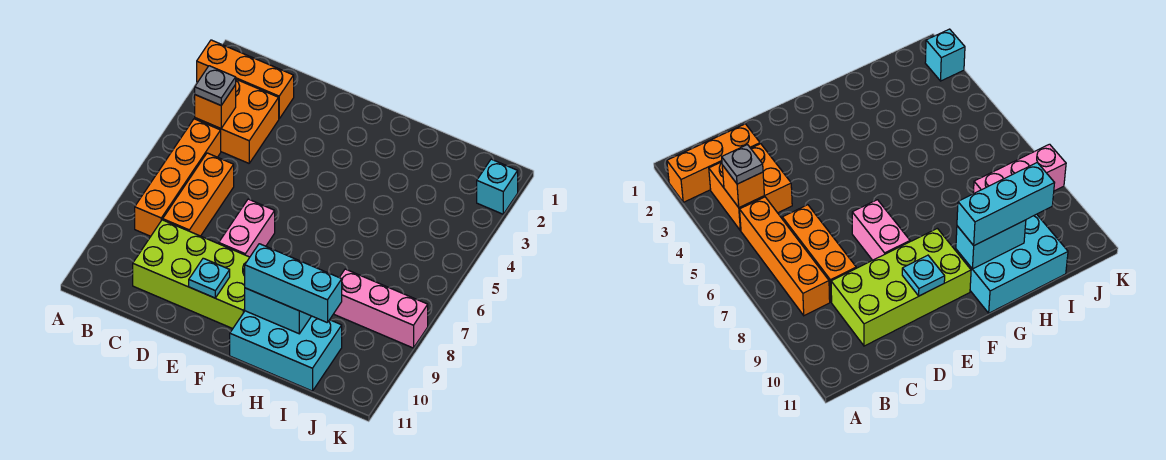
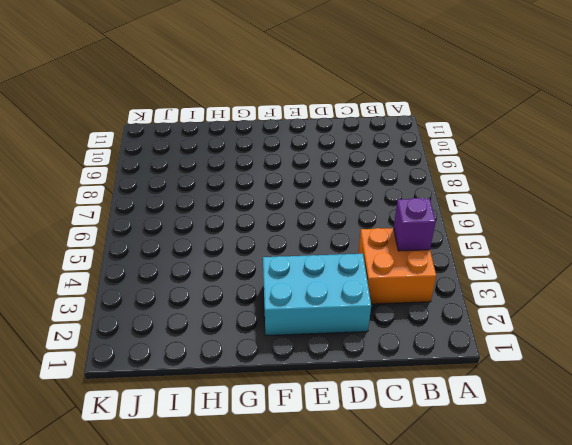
purple 1x1 brick [394,198,436,251] -> orange 1x1 brick [195,85,236,129]
cyan 2x3 brick [263,254,371,336] -> cyan 2x3 brick moved to [230,311,342,391]
none -> orange 1x3 brick [197,40,294,119]
none -> orange 1x4 brick [135,119,221,236]
none -> orange 1x3 brick [163,153,234,236]

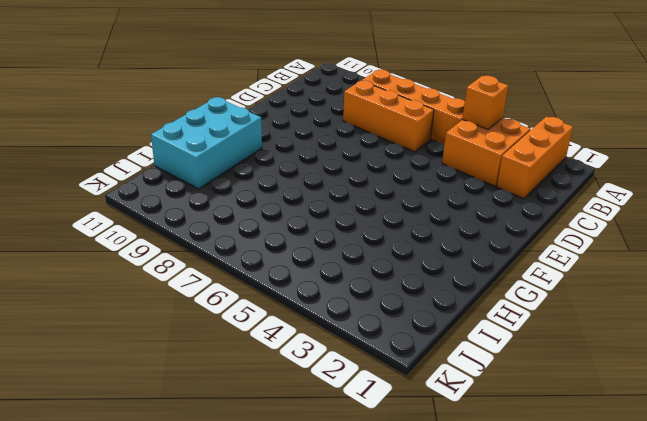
none -> lime 2x4 brick [133,220,250,329]
none -> pink 1x2 brick [219,199,275,257]
none -> pink 1x3 brick [334,269,428,348]

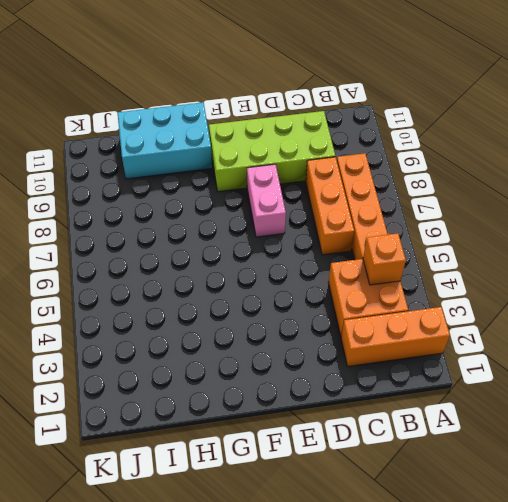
none -> pink 1x3 brick [334,269,428,348]
none -> cyan 1x1 brick [477,159,518,214]
none -> cyan 1x1 plate [189,258,230,298]

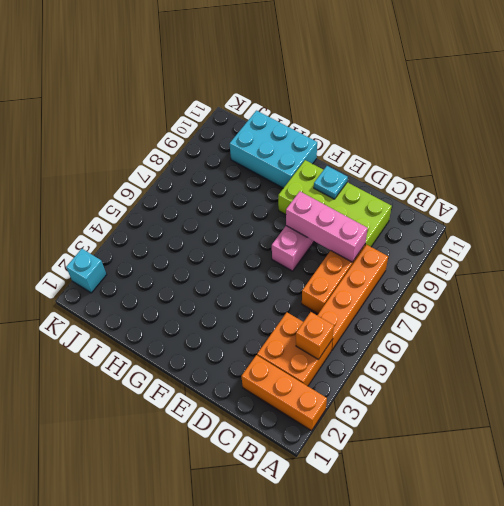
pink 1x3 brick [286,191,368,262] -> pink 1x3 brick moved to [334,269,428,348]
none -> cyan 1x2 brick [245,288,311,334]
none -> grey 1x1 plate [195,66,236,105]
none -> cyan 1x3 brick [245,244,342,323]

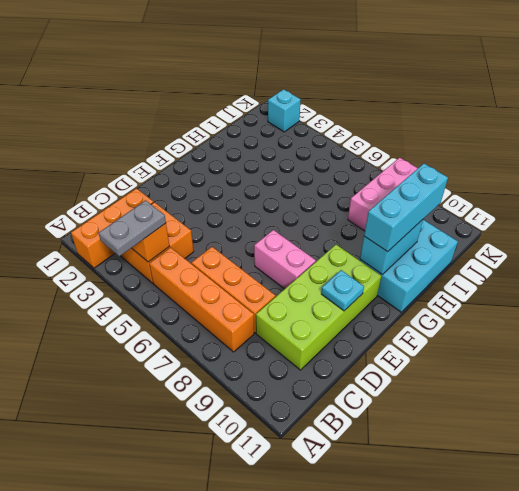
grey 1x2 plate [98,200,166,256] -> grey 1x1 plate [195,66,236,105]

